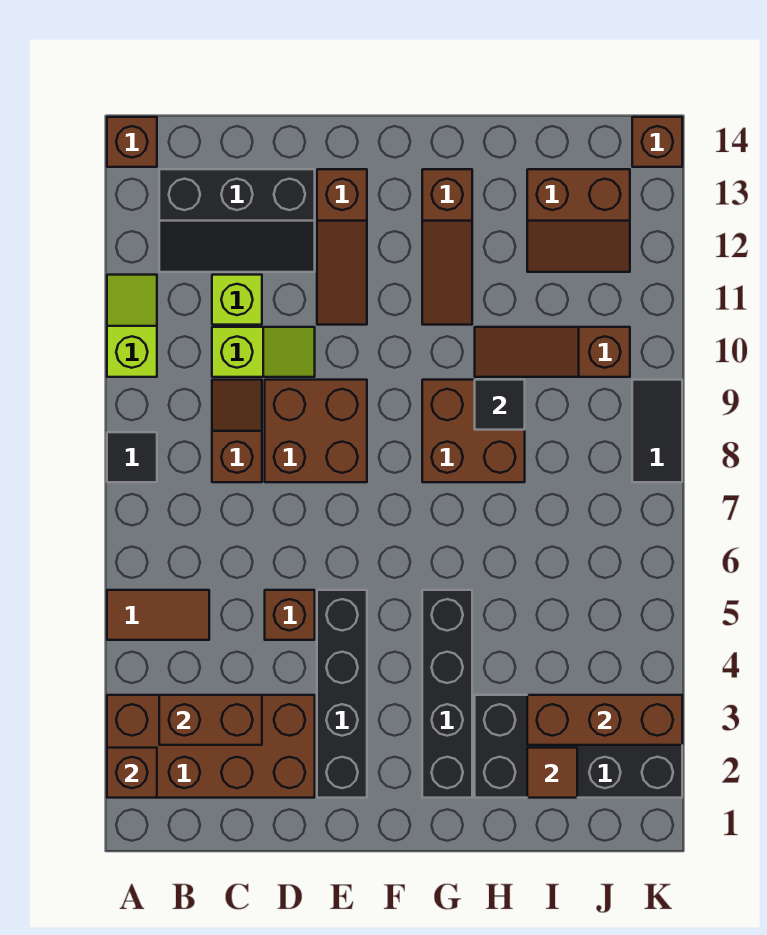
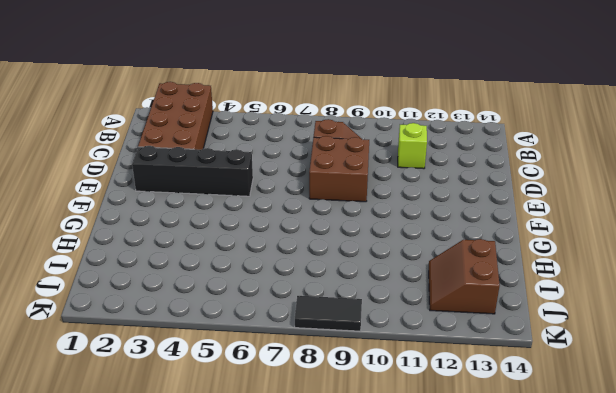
none -> brown 1x2 tile [107,590,209,640]
none -> black 1x1 tile [107,432,157,482]
none -> lime 1x2 slope [107,275,157,377]

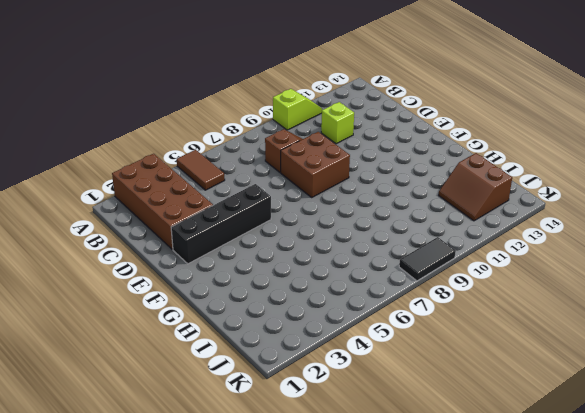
none -> black 1x1 tile [107,432,157,482]
none -> brown 1x1 brick [107,117,157,167]
none -> black 2x3 slope [159,169,315,272]

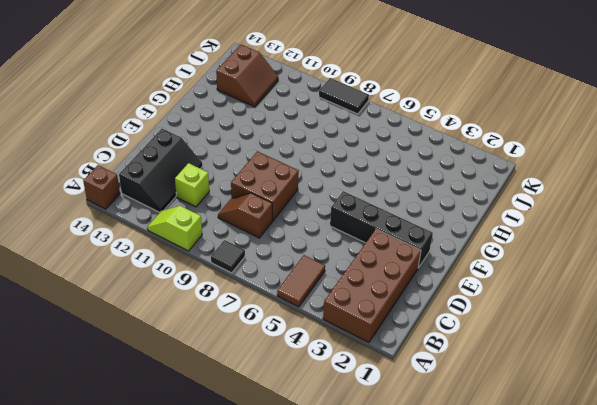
none -> lime 1x2 slope [212,327,315,377]
none -> brown 1x1 brick [265,590,315,640]
none -> brown 1x3 slope [317,169,367,325]

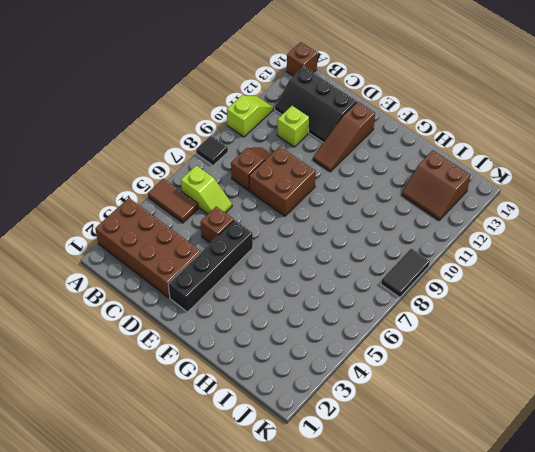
lime 1x2 slope [181,165,232,214] -> lime 1x2 slope moved to [212,327,315,377]
none -> black 1x4 brick [422,590,472,798]
none -> brown 2x2 brick [422,380,525,482]
none -> brown 1x3 slope [422,169,472,325]

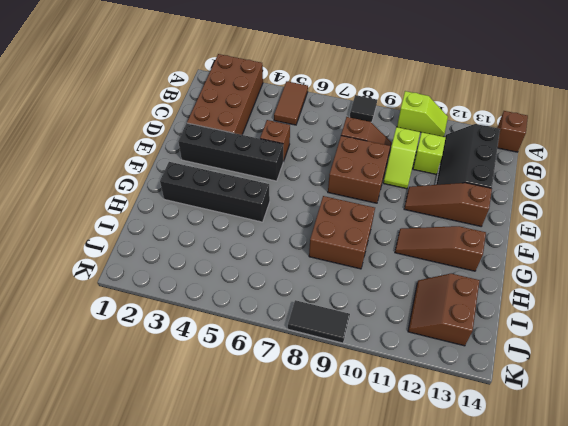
none -> black 2x4 brick [475,695,682,798]
none -> brown 1x3 slope [475,327,630,377]
none -> brown 1x1 brick [632,117,682,167]

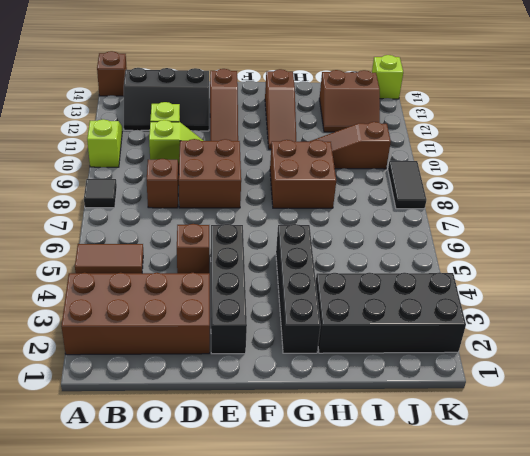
lime 1x1 brick [372,55,403,99] -> brown 1x1 brick [632,117,682,167]
none -> brown 1x1 brick [107,748,157,798]
none -> brown 1x2 brick [159,695,262,745]
none -> black 1x1 tile [475,380,525,430]

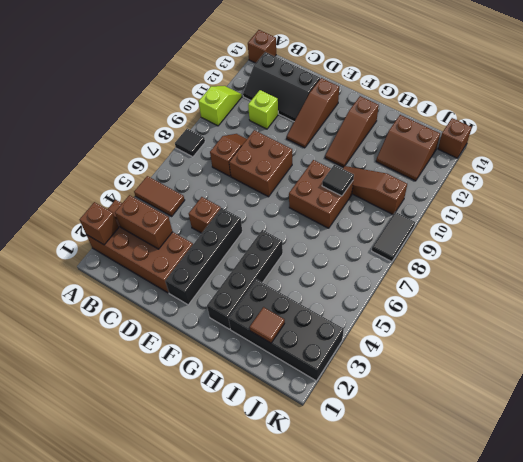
none -> lime 1x2 slope [212,327,315,377]
none -> brown 1x3 brick [527,695,682,745]

